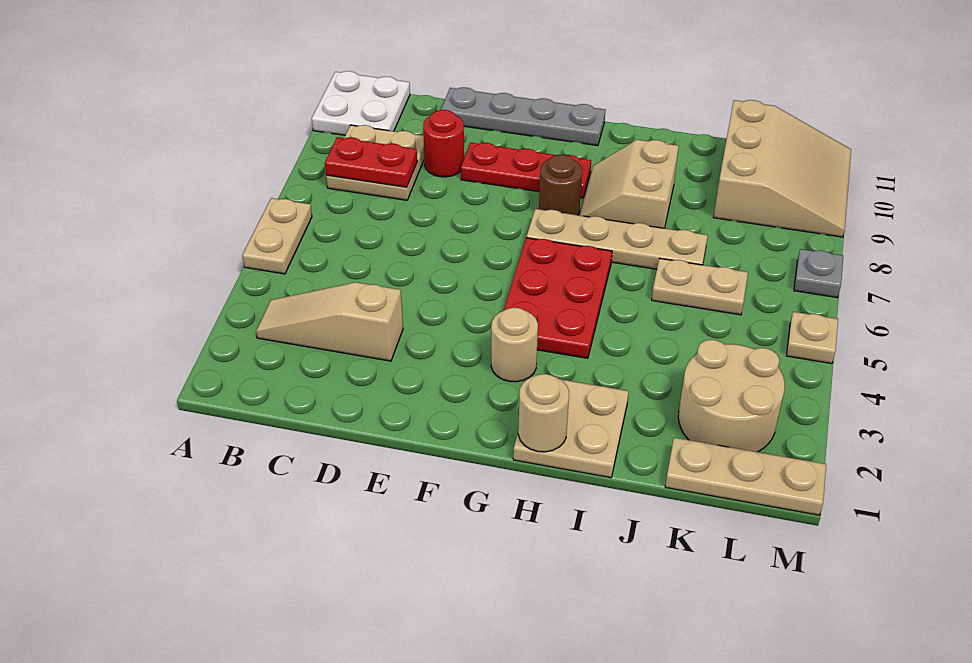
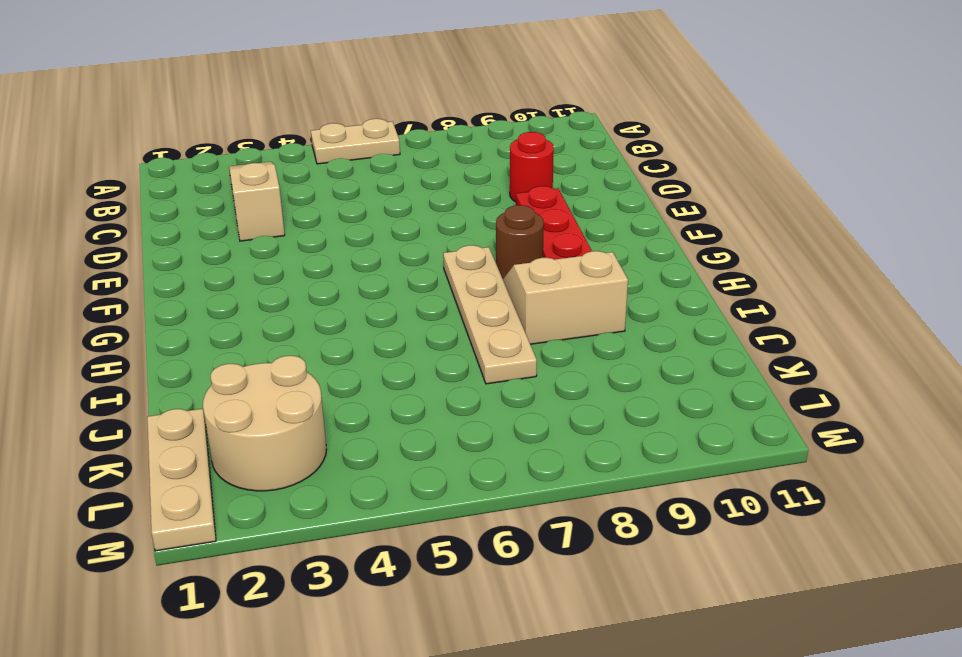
none -> white 2x2 plate [312,71,410,135]
none -> tan 2x2 plate [326,125,424,200]
none -> grey 1x4 plate [441,87,605,146]

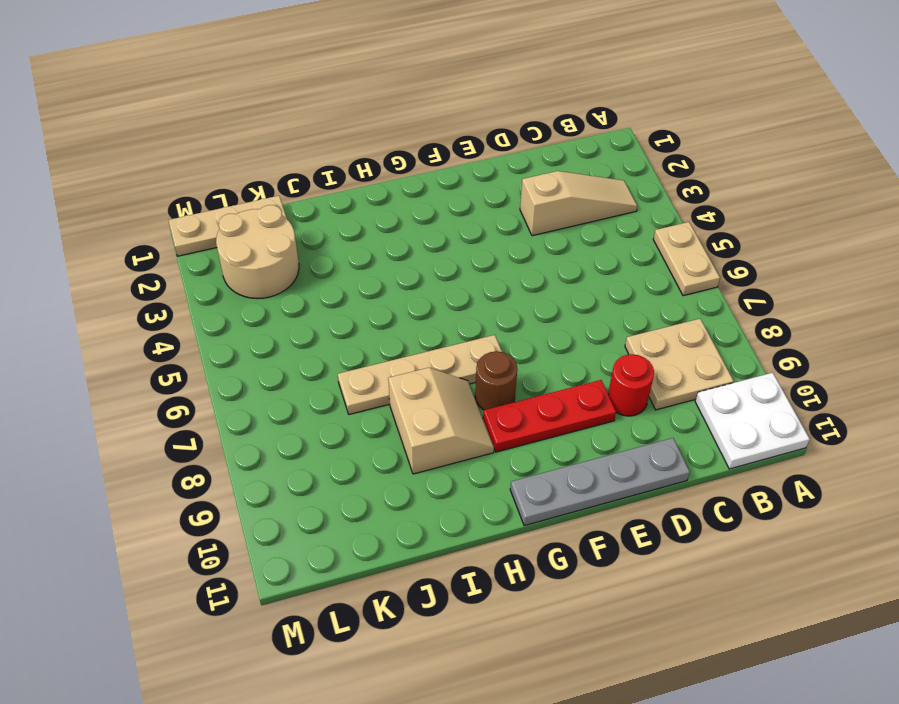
none -> tan 1x1 round brick [491,308,538,382]
none -> red 2x3 plate [504,238,612,358]
none -> tan 2x2 plate [513,375,629,478]

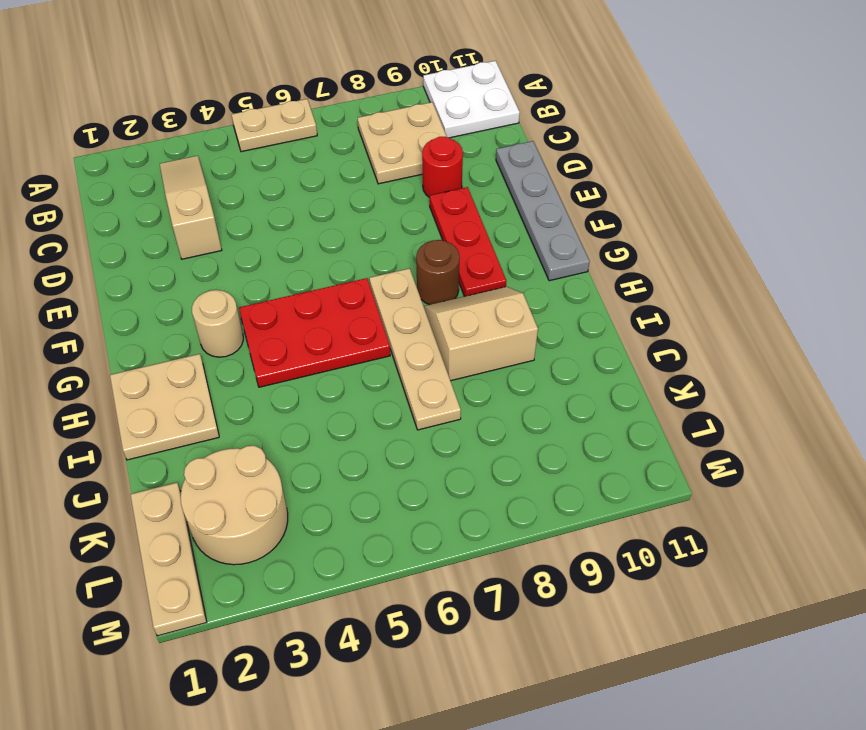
none -> tan 1x2 plate [652,259,748,315]
none -> tan 3x3 slope [714,100,851,237]
none -> tan 1x1 plate [786,312,838,364]

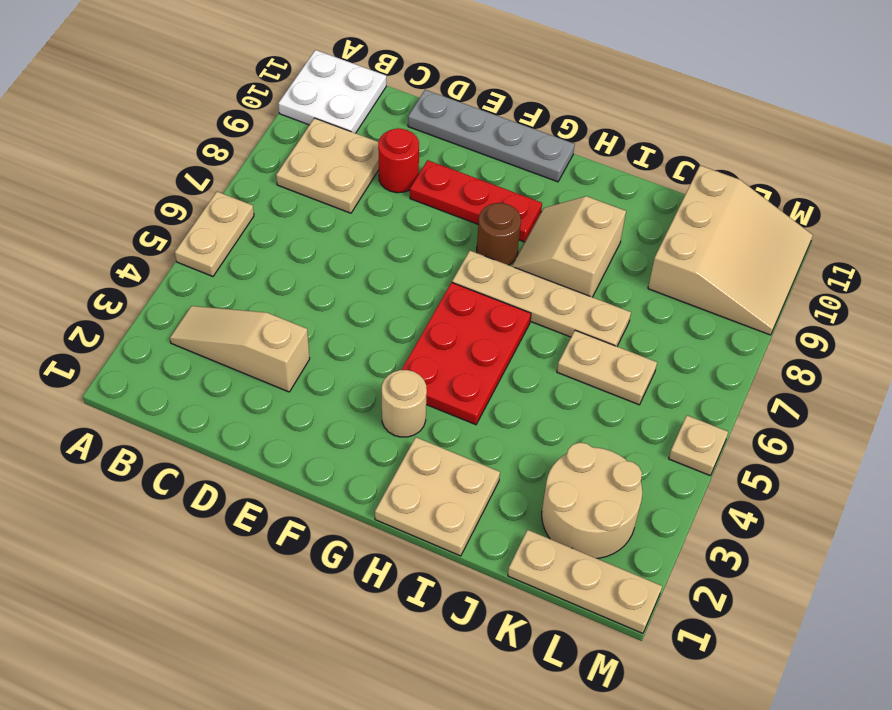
none -> grey 1x1 plate [794,249,843,298]
none -> red 1x2 plate [325,137,417,187]
none -> tan 1x1 round brick [518,374,569,452]

